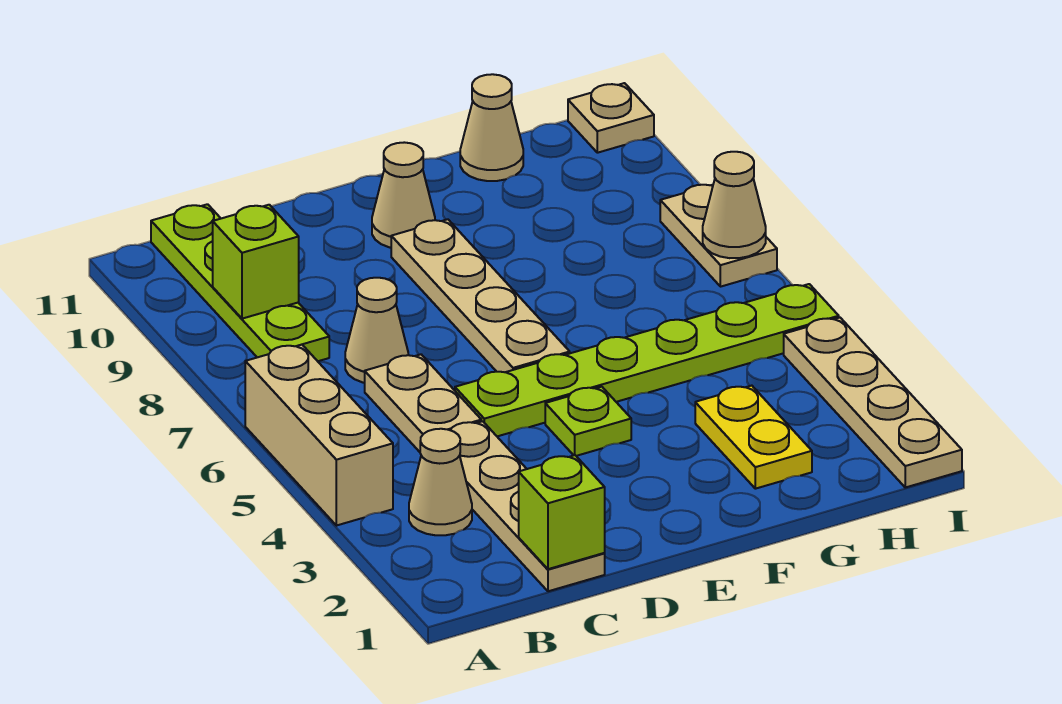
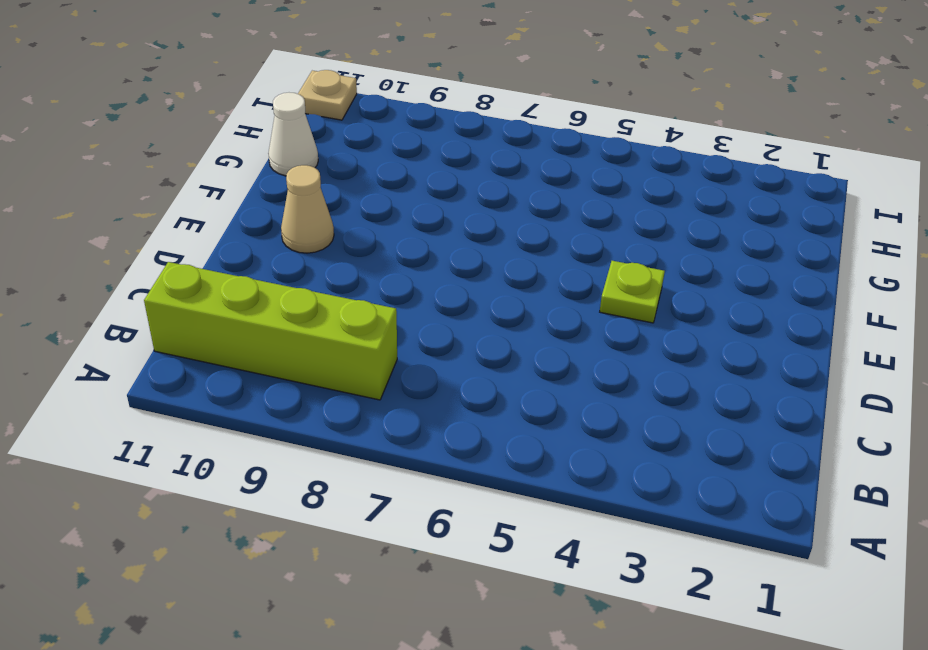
lime 1x4 brick [144,262,397,400] -> lime 1x4 plate [151,204,329,361]
white 1x1 cone [268,93,318,176] -> tan 1x1 cone [460,74,523,181]
none -> tan 1x3 brick [245,345,393,526]
none -> tan 1x1 cone [409,429,472,535]
none -> tan 1x4 plate [451,421,605,591]

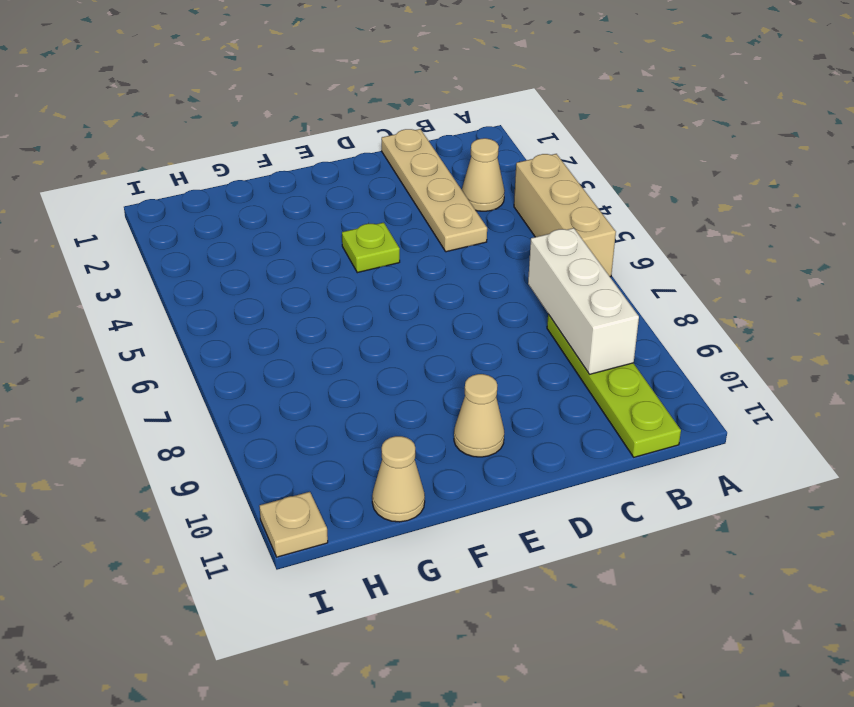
white 1x3 brick [528,228,639,374] -> lime 1x1 brick [213,205,299,319]
none -> tan 1x2 plate [365,354,481,452]
none -> tan 1x1 cone [345,278,408,383]
none -> lime 1x6 plate [455,284,839,436]

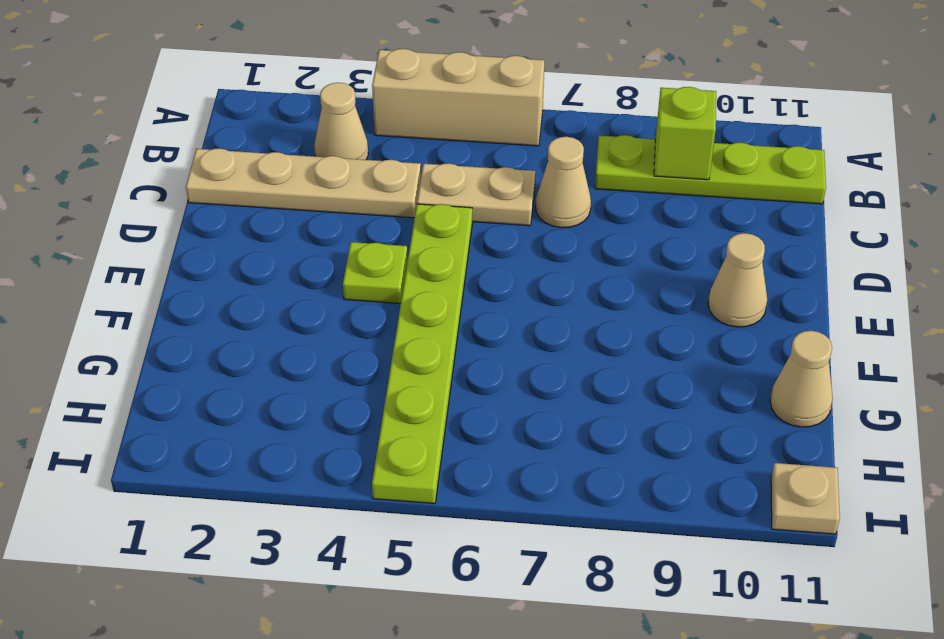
none -> tan 1x4 plate [391,219,570,372]
none -> yellow 1x2 plate [695,386,812,489]
none -> tan 1x4 plate [784,318,962,487]

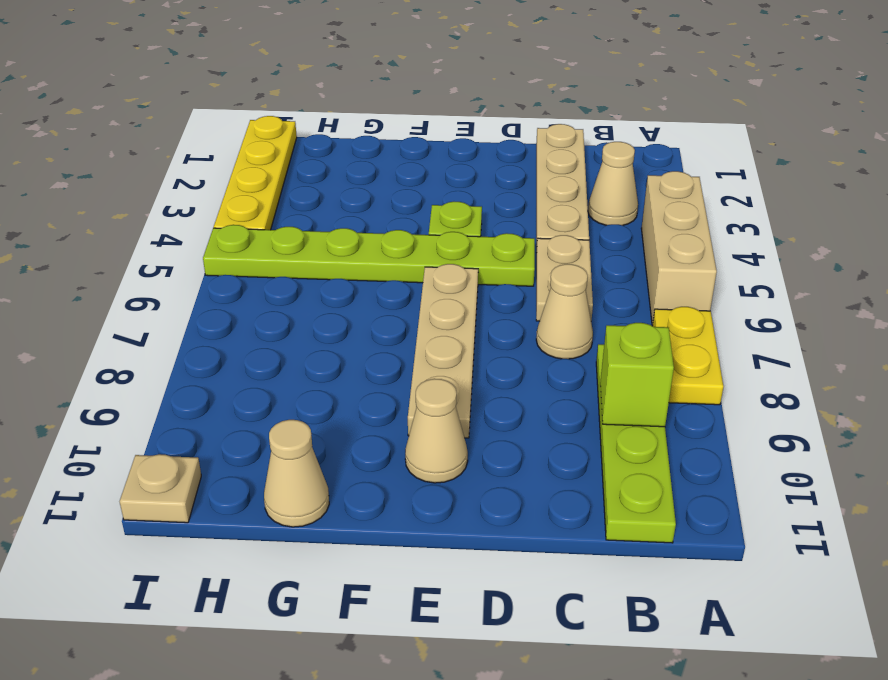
yellow 1x2 plate [652,307,724,405] -> yellow 1x2 plate moved to [695,386,812,489]
yellow 1x4 plate [214,116,297,230] -> tan 1x4 plate [784,318,962,487]
none -> tan 1x2 plate [660,185,777,287]
none -> lime 1x1 brick [519,455,605,569]
none -> tan 1x1 cone [703,152,766,258]

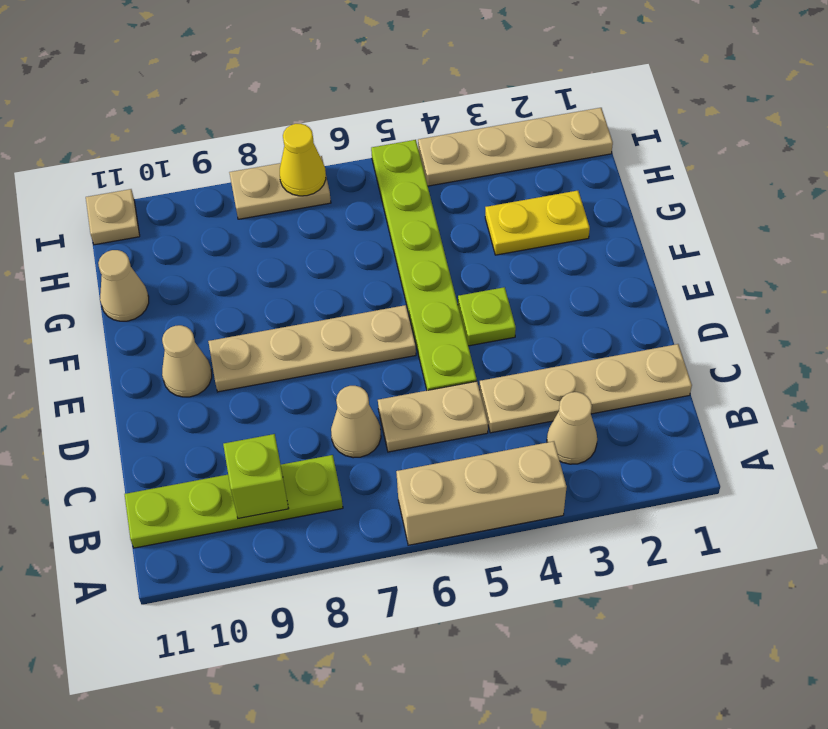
yellow 1x1 cone [280,124,326,196] -> tan 1x1 cone [703,152,766,258]
none -> lime 1x1 brick [519,455,605,569]

